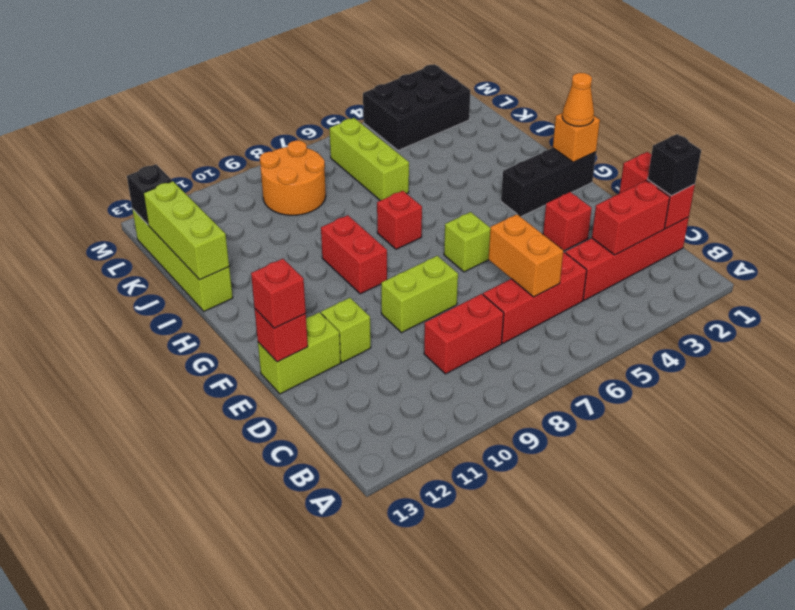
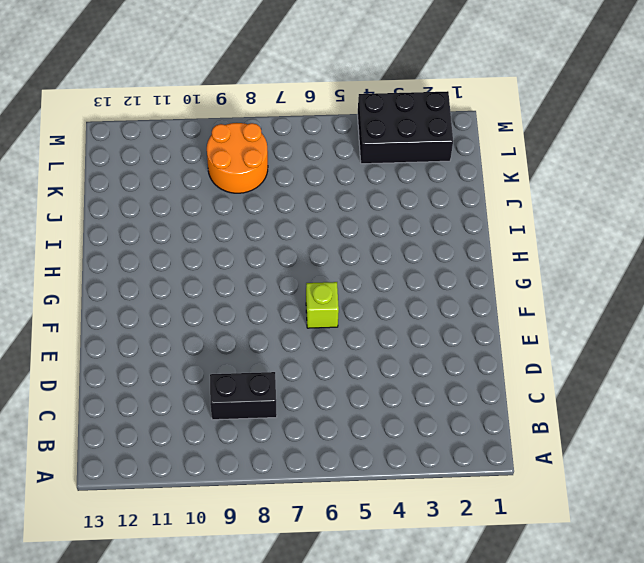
black 1x2 brick [210,372,277,420] -> red 1x2 brick [424,294,504,374]
none -> red 1x4 brick [565,217,689,300]
none -> red 1x3 brick [483,252,587,343]
none -> red 1x1 brick [543,192,592,251]

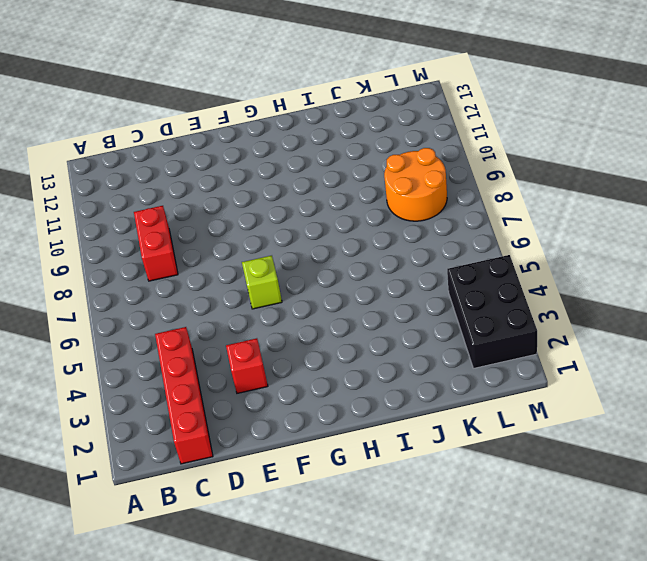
none -> red 1x3 brick [483,252,587,343]
none -> lime 1x2 brick [381,256,458,333]
none -> lime 1x1 brick [321,298,371,363]

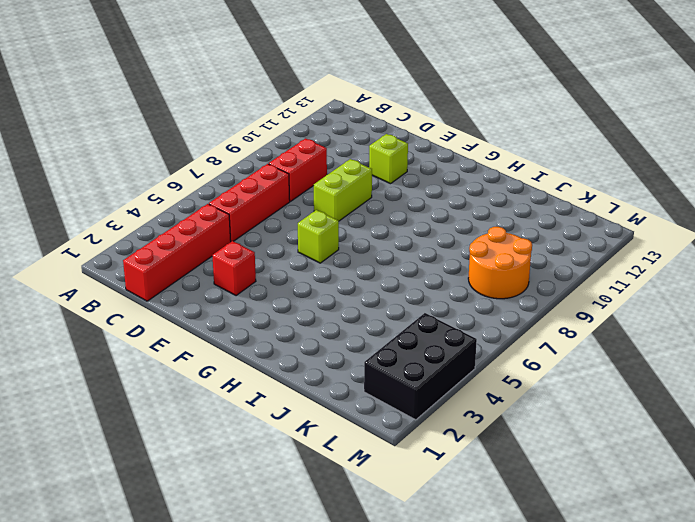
none -> lime 1x2 brick [258,312,341,394]
none -> black 1x3 brick [501,148,596,217]
none -> red 1x2 brick [321,215,387,294]

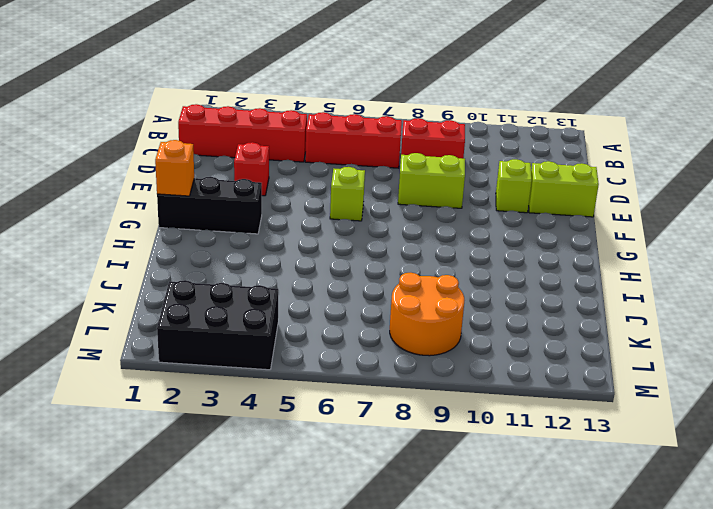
none -> red 1x2 brick [321,215,387,294]
none -> red 1x1 brick [377,191,422,249]
none -> lime 1x4 brick [132,209,233,311]

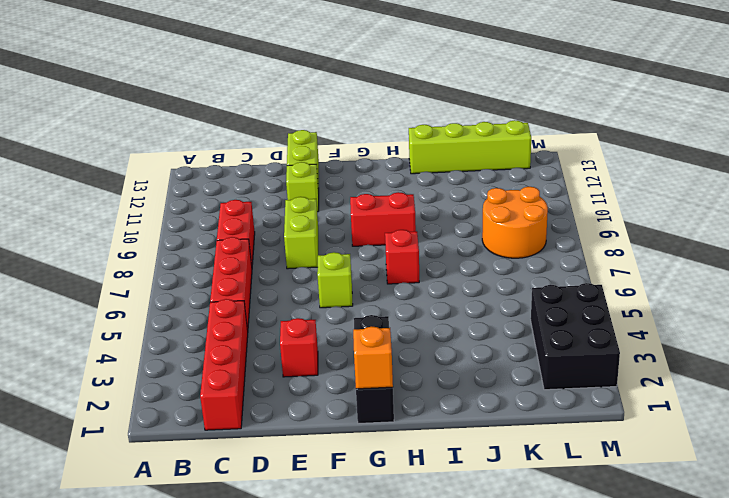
none -> lime 1x3 brick [329,118,409,201]
none -> red 1x2 brick [619,152,695,229]
none -> red 1x2 brick [592,180,670,255]

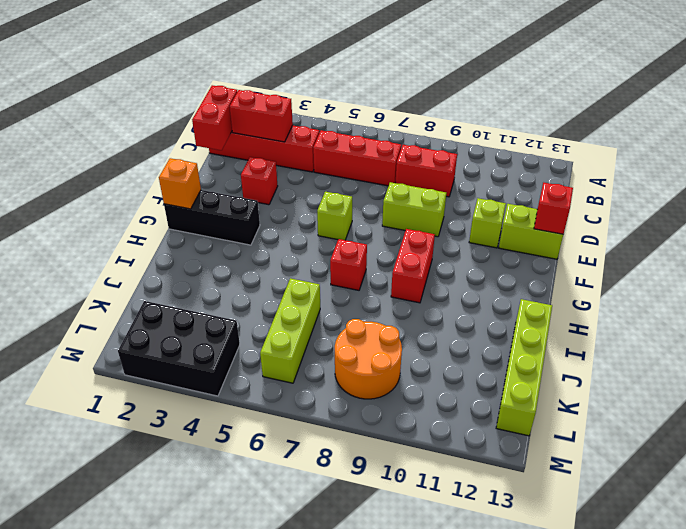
none -> orange 1x2 brick [488,214,563,297]
none -> lime 1x3 brick [143,181,229,280]
none -> black 1x1 brick [127,164,172,224]

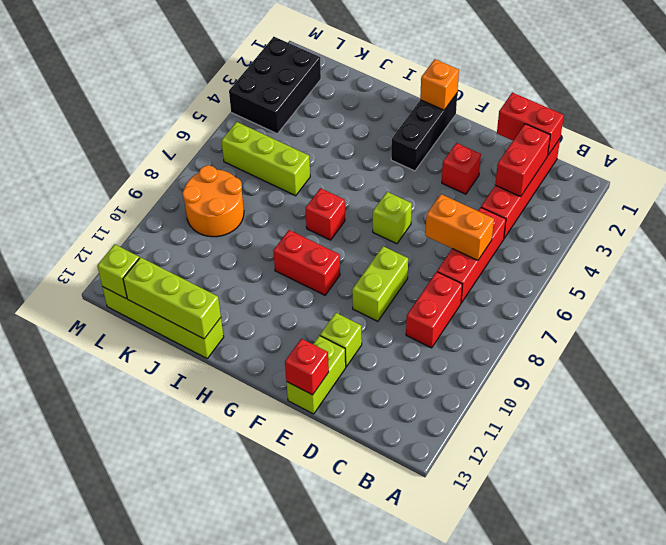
lime 1x1 brick [97,244,139,299] -> black 1x1 brick [127,164,172,224]
none -> black 1x1 brick [648,134,701,196]
none -> red 1x1 brick [251,259,306,328]
none -> orange 1x1 cone [562,73,594,126]

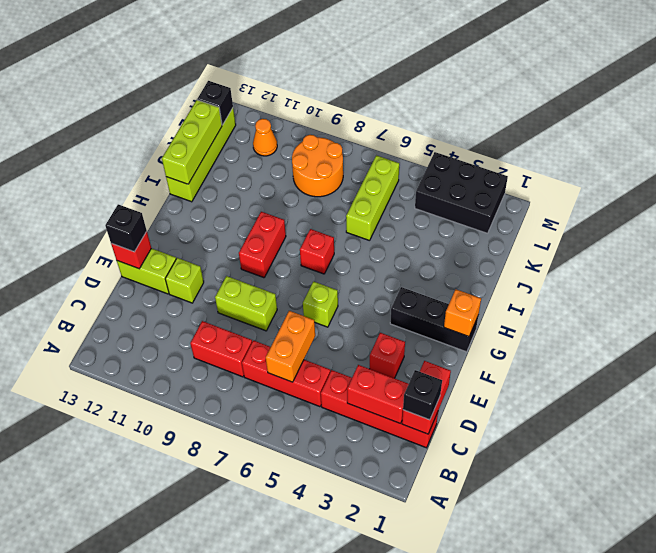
black 1x1 brick [105,204,147,252] -> red 1x1 brick [251,259,306,328]
orange 1x1 cone [253,119,277,156] -> orange 1x1 cone moved to [562,73,594,126]

